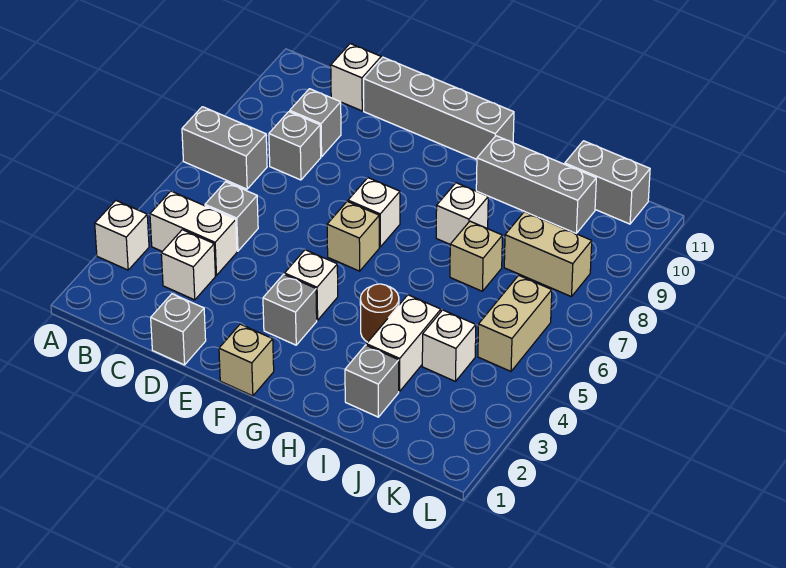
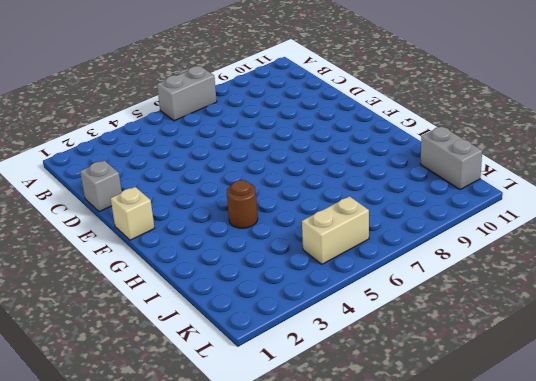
grey 1x2 brick [157,66,217,121] -> grey 1x2 brick turned to [182,107,267,189]
none -> white 1x1 brick [95,201,149,270]
none -> white 1x2 brick [150,191,237,275]
none -> white 1x1 brick [161,230,215,300]

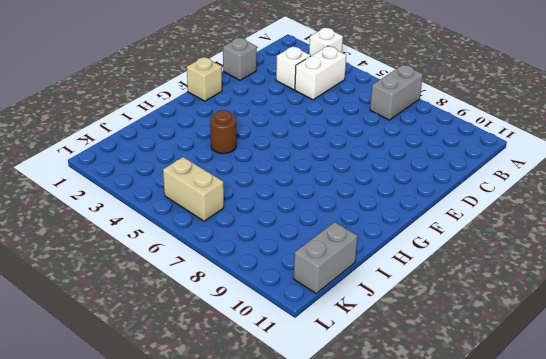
none -> grey 1x1 brick [205,182,258,251]
none -> grey 1x1 brick [269,112,321,180]
none -> grey 1x1 brick [290,89,341,157]

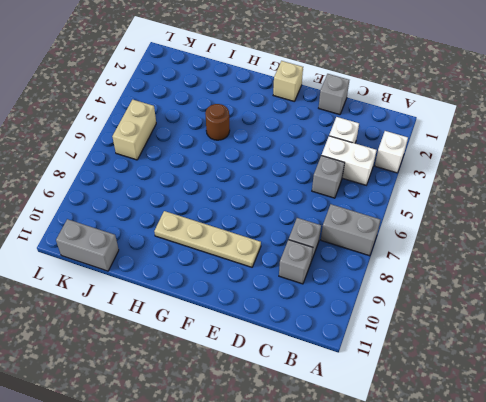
tan 1x4 plate [154,211,261,267] -> none
none -> white 1x1 brick [331,44,381,111]
none -> grey 1x4 brick [364,57,514,159]
none -> grey 1x1 brick [263,274,317,345]

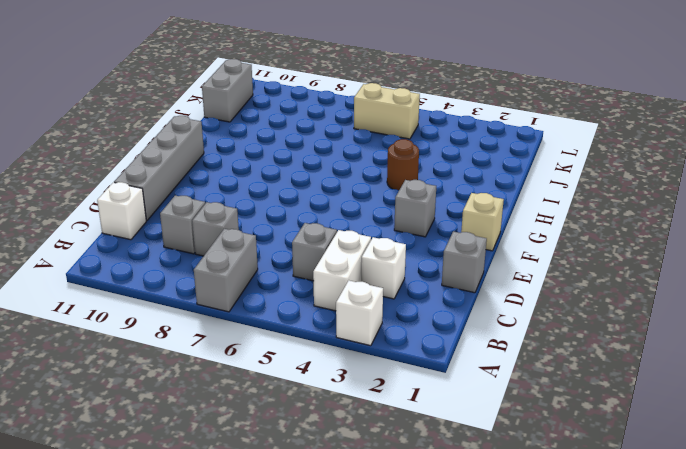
none -> white 1x1 brick [285,250,338,320]
none -> tan 1x1 brick [327,201,379,271]
none -> white 1x1 brick [348,178,400,247]

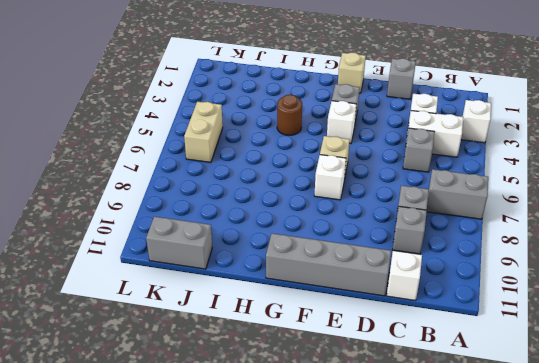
none -> white 1x1 brick [436,183,488,244]
none -> grey 1x3 brick [476,136,596,233]
none -> grey 1x1 brick [345,345,399,417]

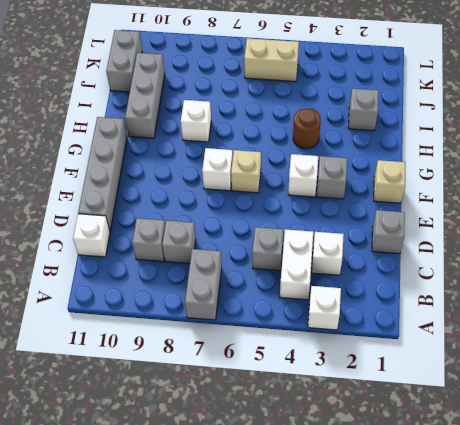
none -> white 1x2 brick [366,295,441,391]
none -> tan 1x1 brick [450,221,502,291]
none -> white 1x1 brick [422,310,476,381]

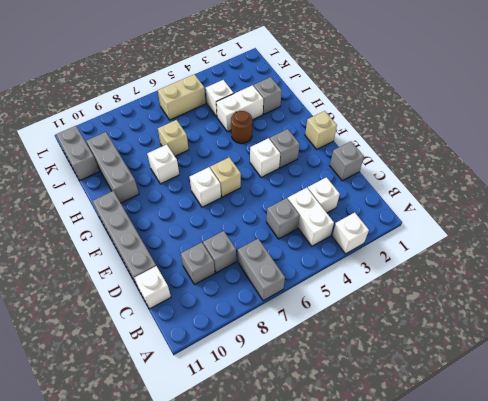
none -> tan 1x2 brick [504,212,592,297]

